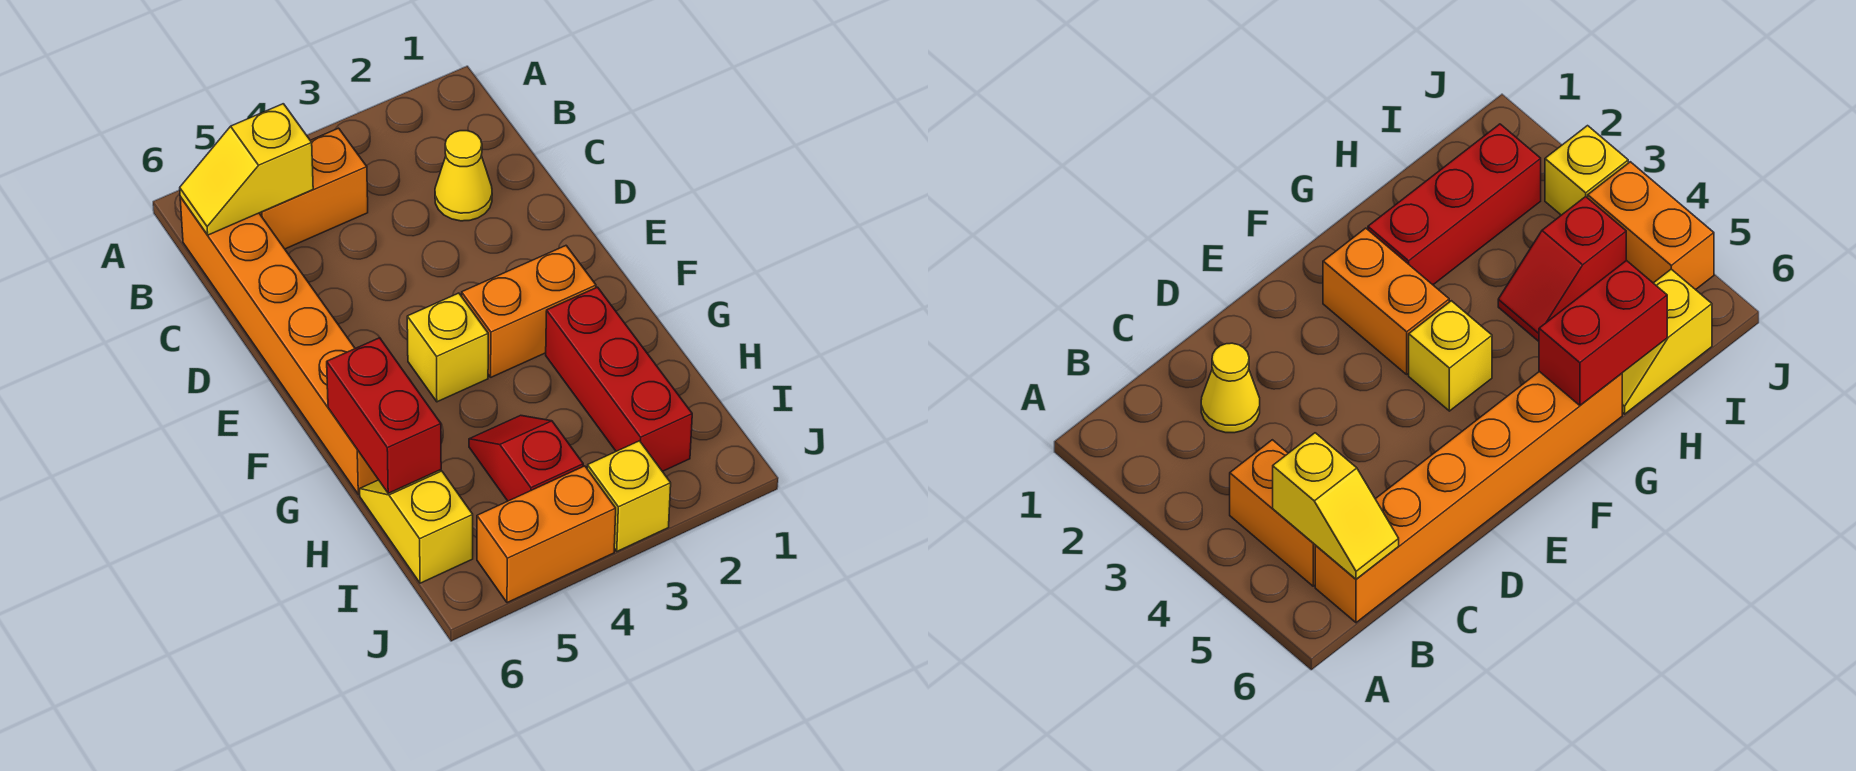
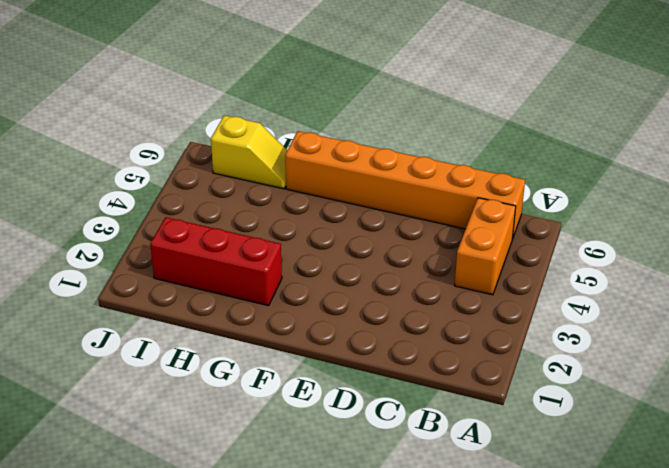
none -> yellow 1x1 cone [435,131,492,221]
none -> orange 1x2 brick [462,246,596,377]
none -> yellow 1x1 brick [407,293,488,402]

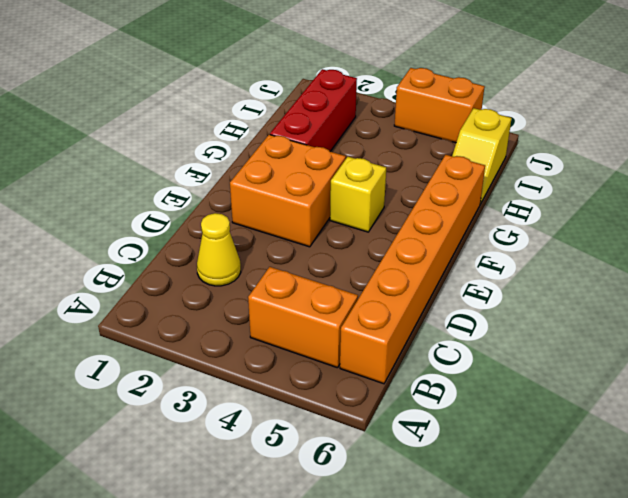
orange 2x2 brick [230,135,346,247] -> orange 1x2 brick [462,246,596,377]
none -> red 1x2 slope [469,415,583,501]
none -> yellow 1x1 brick [587,441,671,551]
none -> yellow 1x2 slope [180,104,313,235]

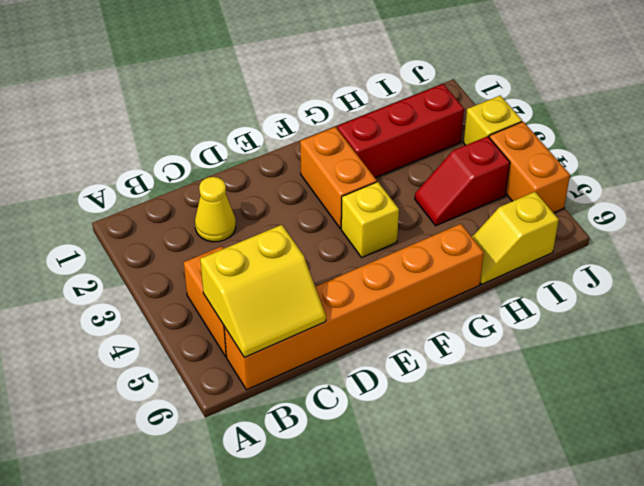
yellow 2x2 slope [200,225,326,357] -> yellow 1x2 slope [180,104,313,235]
none -> red 1x2 brick [327,338,441,493]

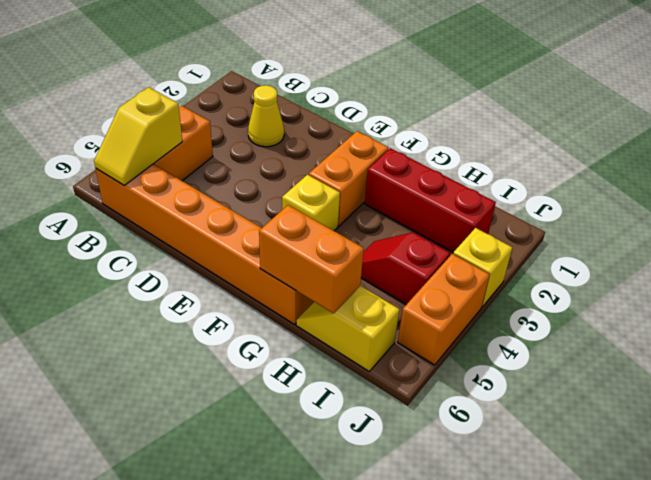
orange 1x2 brick [259,205,364,313] -> red 1x2 brick [327,338,441,493]

